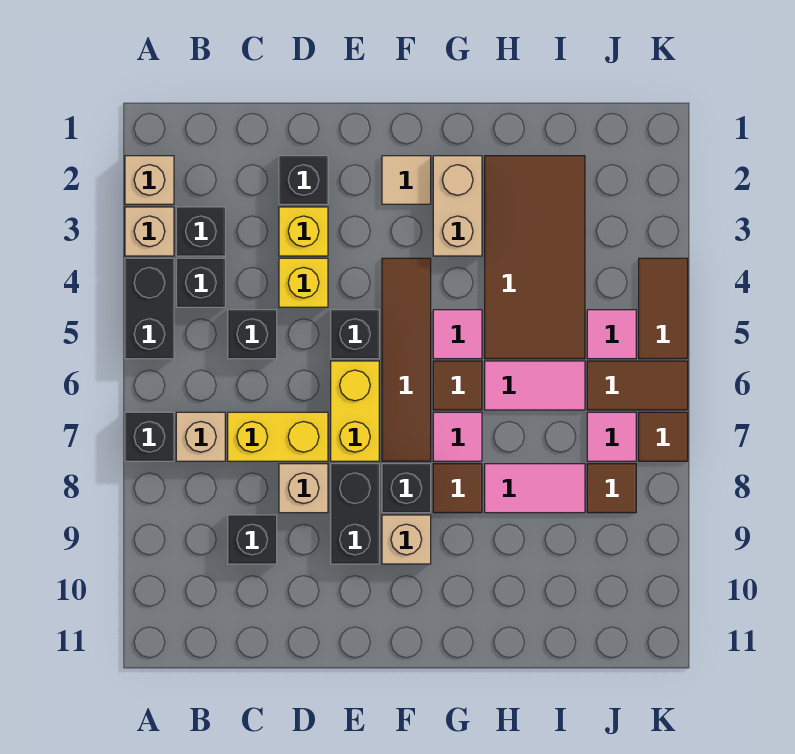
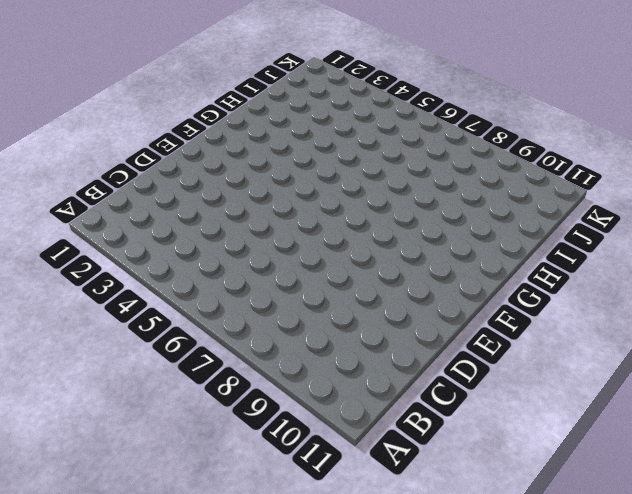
none -> tan 1x1 brick [125,156,174,204]
none -> tan 1x1 brick [125,207,174,256]
none -> black 1x2 brick [125,258,174,359]
none -> black 1x1 brick [125,412,174,461]

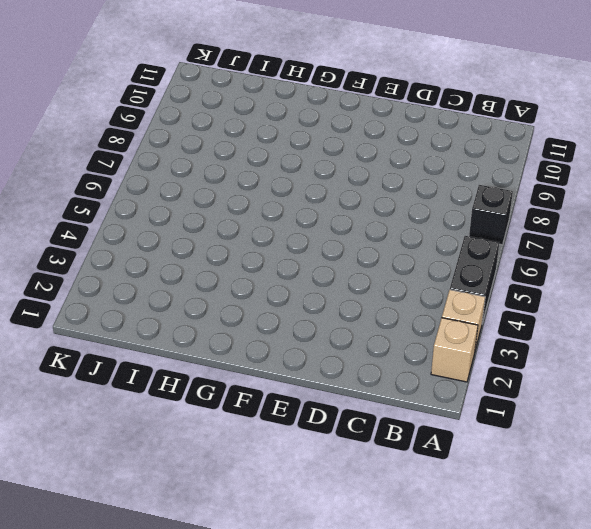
none -> black 1x1 brick [176,207,225,256]
none -> black 1x1 brick [176,258,225,307]
none -> tan 1x1 brick [176,412,225,461]
none -> black 1x1 brick [228,310,277,359]

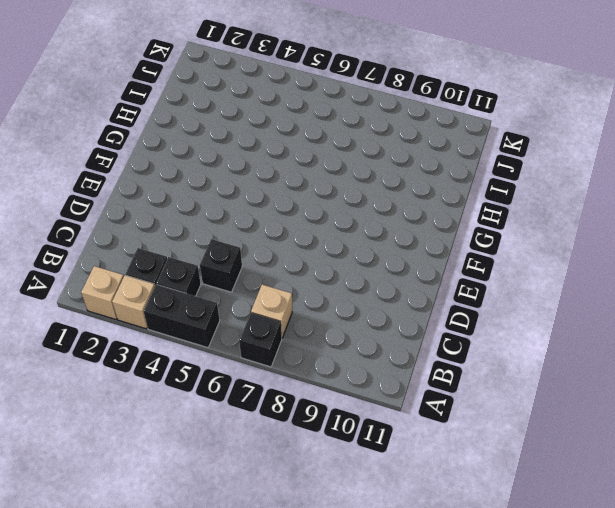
none -> yellow 1x2 brick [228,412,328,461]
none -> black 1x1 brick [228,515,277,564]
none -> black 1x1 brick [279,156,328,204]
none -> yellow 1x1 brick [279,207,328,256]

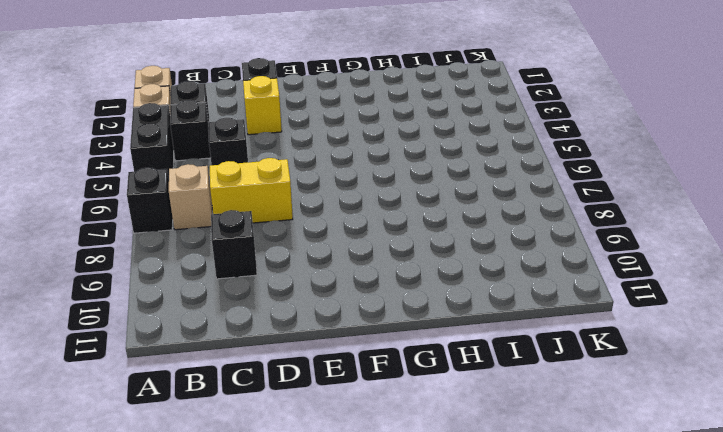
none -> yellow 1x1 brick [279,258,328,307]
none -> tan 1x1 brick [279,464,328,513]
none -> black 1x1 brick [331,310,379,359]
none -> yellow 1x2 brick [331,361,379,461]

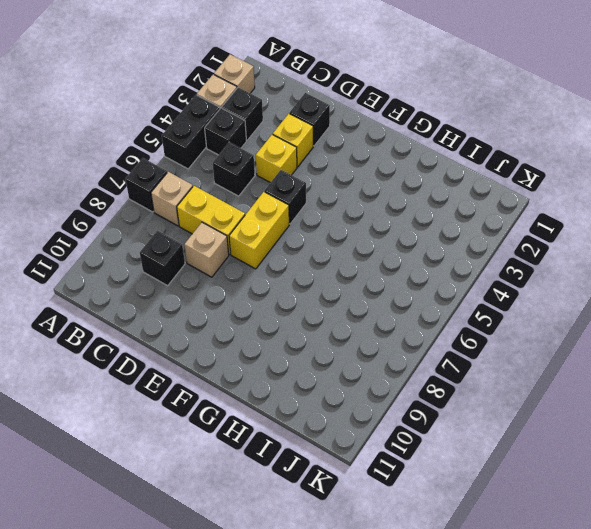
none -> black 1x2 brick [331,464,379,564]
none -> tan 1x1 tile [382,156,431,204]
none -> brown 1x4 tile [382,258,431,461]
none -> black 1x1 brick [382,464,431,513]

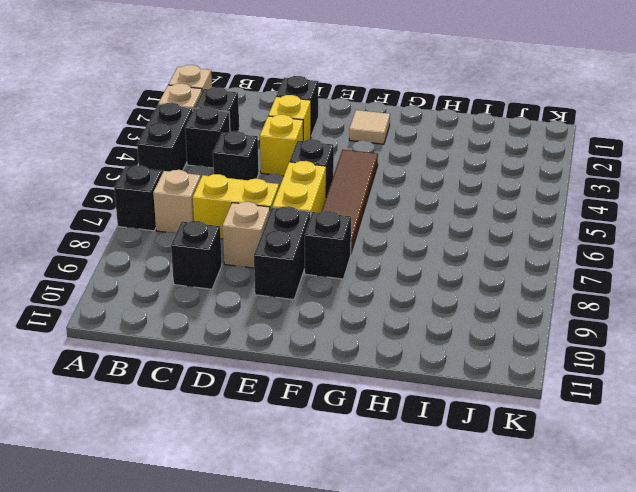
none -> tan 1x1 brick [382,515,431,564]
none -> tan 1x2 brick [433,156,482,256]
none -> pink 1x1 tile [433,310,482,359]
none -> brown 1x1 tile [433,361,482,410]

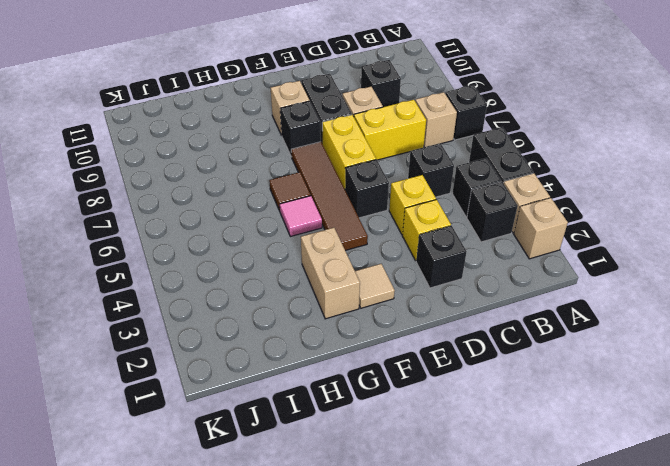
none -> pink 1x1 tile [433,412,482,461]
none -> brown 1x1 tile [433,464,482,513]
none -> brown 2x4 tile [485,156,585,359]
none -> pink 1x2 tile [485,361,585,410]

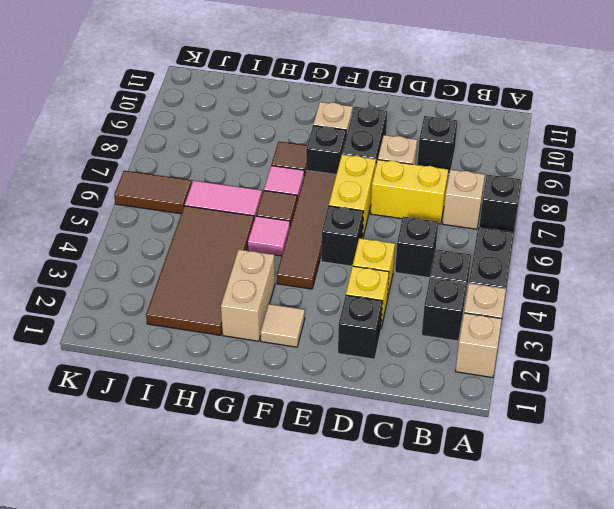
none -> pink 1x2 tile [485,464,585,513]
none -> pink 1x1 tile [587,310,636,359]
none -> pink 1x1 tile [587,412,636,461]
none -> brown 1x1 tile [587,464,636,513]

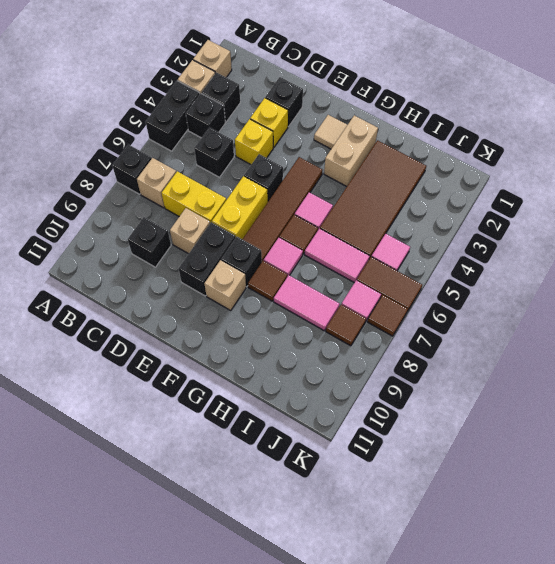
none -> brown 1x2 tile [639,258,688,359]

